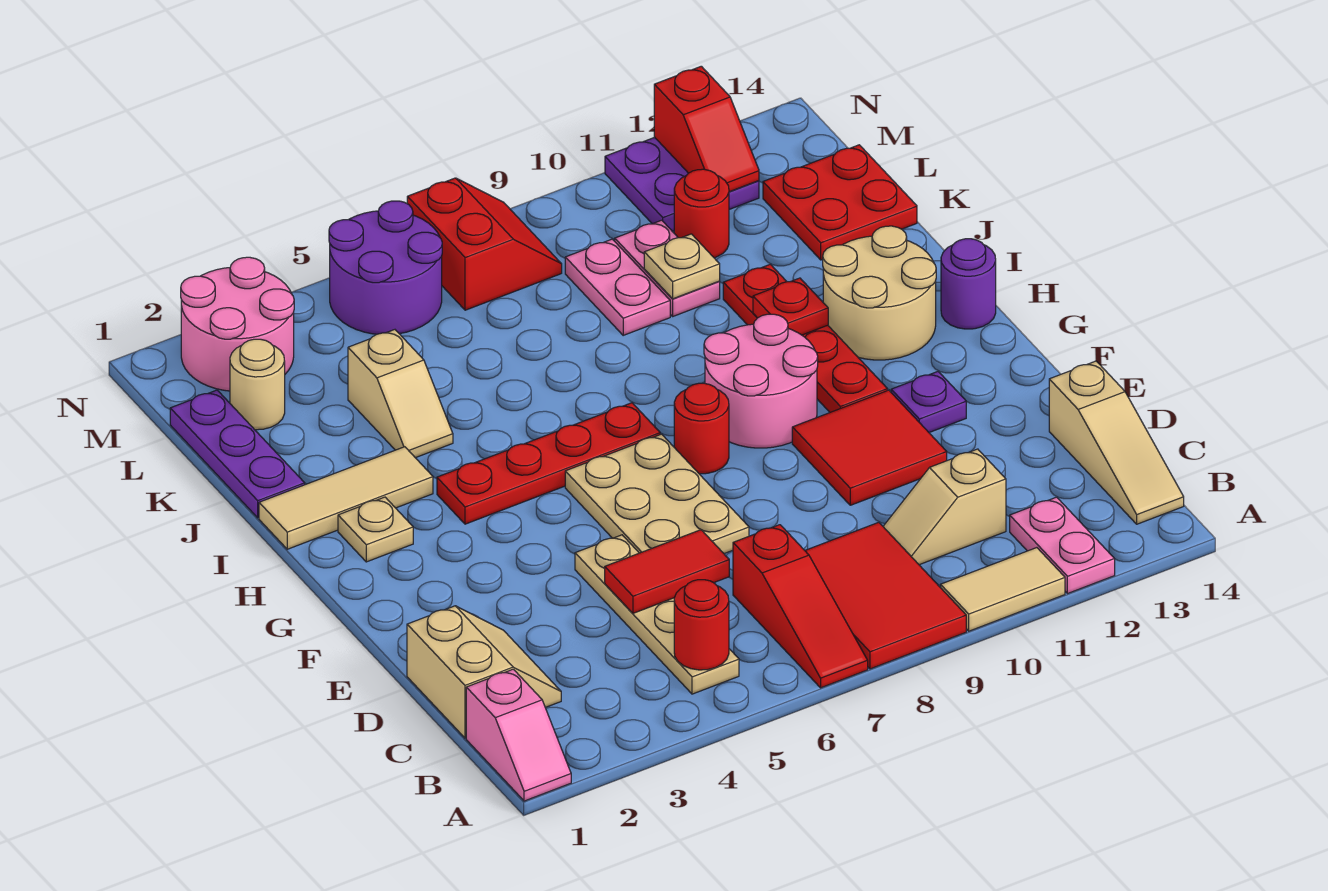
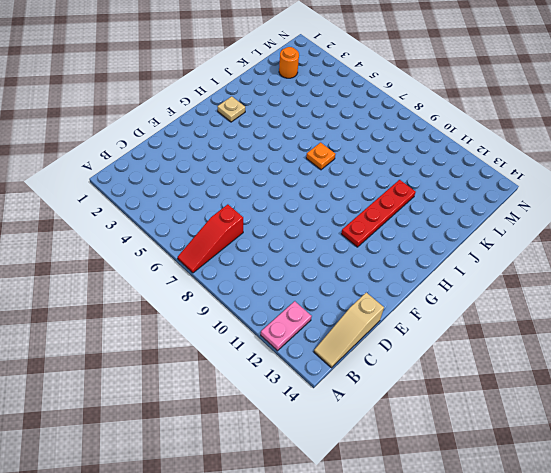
orange 1x1 plate [306,143,335,170] -> none
orange 1x1 round brick [279,47,299,78] -> tan 1x1 round brick [230,339,285,430]
none -> pink 1x2 slope [466,669,571,801]
none -> red 2x3 tile [805,522,966,669]
none -> tan 1x2 tile [941,548,1065,631]
none -> tan 1x4 plate [575,535,739,694]

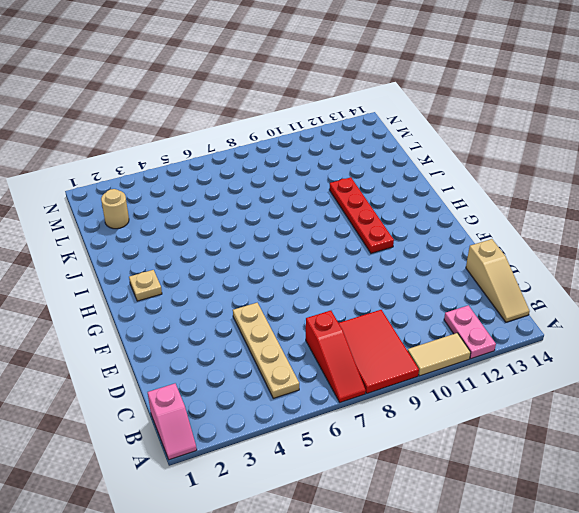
none -> tan 2x2 slope [407,606,561,738]
none -> tan 1x2 slope [883,449,1006,565]
none -> tan 2x3 plate [565,434,749,554]
none -> red 2x2 tile [792,390,947,505]

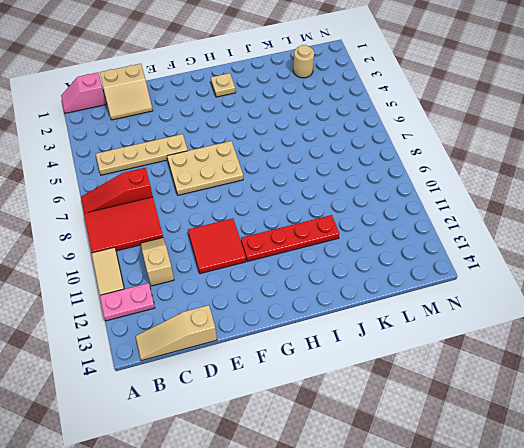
none -> purple 1x1 plate [891,372,966,433]
none -> red 1x1 round brick [674,383,729,474]
none -> pink 2x2 round brick [704,314,818,448]
none -> red 1x4 plate [437,403,660,524]

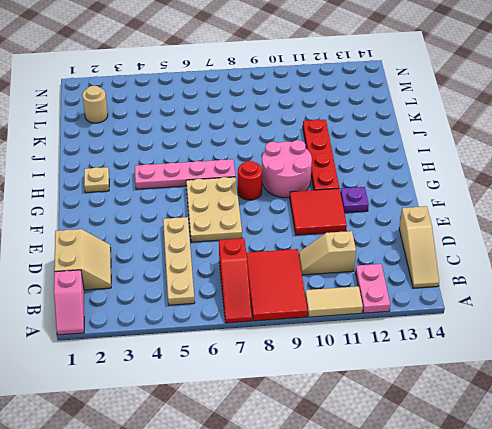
pink 1x4 plate [135,159,235,189] -> red 1x4 plate [437,403,660,524]
none -> tan 2x2 round brick [823,226,936,360]
none -> purple 1x1 round brick [941,239,996,329]
none -> tan 1x3 tile [259,447,433,549]
none -> purple 1x3 plate [170,390,305,518]

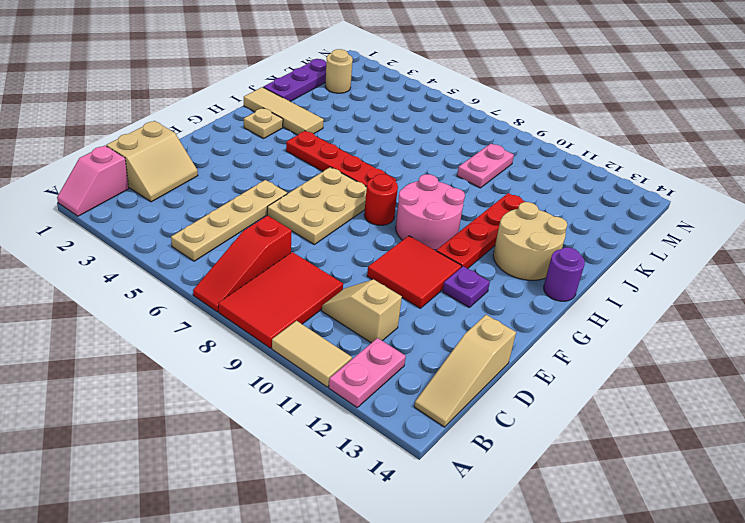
none -> tan 1x2 slope [348,330,453,458]
none -> pink 1x2 plate [615,220,720,316]
none -> red 2x2 plate [763,145,917,260]
none -> red 1x1 round brick [674,169,729,258]

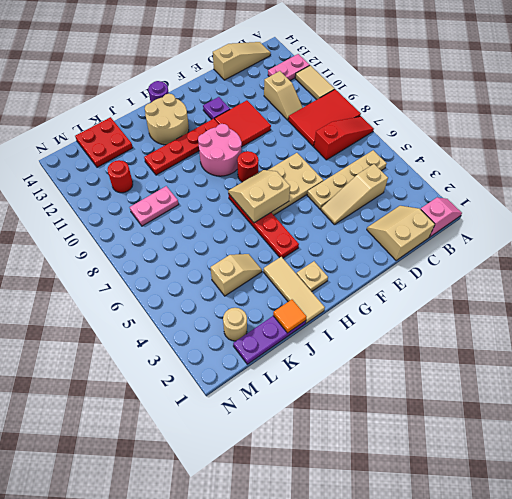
tan 1x3 slope [321,164,388,225] -> none
tan 2x2 slope [228,170,290,223] -> none
orange 1x1 tile [273,300,306,333] -> none
none -> pink 1x2 plate [615,220,720,316]
none -> pink 2x2 round brick [181,257,294,391]
none -> purple 2x2 round brick [329,201,442,334]
none -> red 2x2 slope [407,178,562,310]

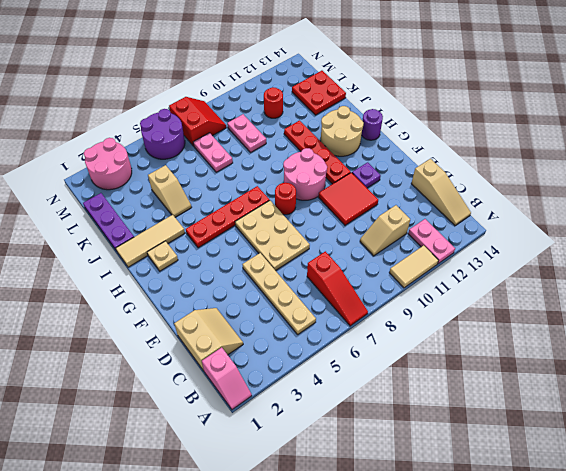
pink 1x2 plate [193,133,233,172] -> pink 1x2 plate moved to [615,220,720,316]
none -> red 2x3 tile [805,522,966,669]
none -> tan 1x1 round brick [230,339,285,430]
none -> purple 2x2 plate [605,137,759,231]
none -> red 1x1 round brick [674,580,729,670]

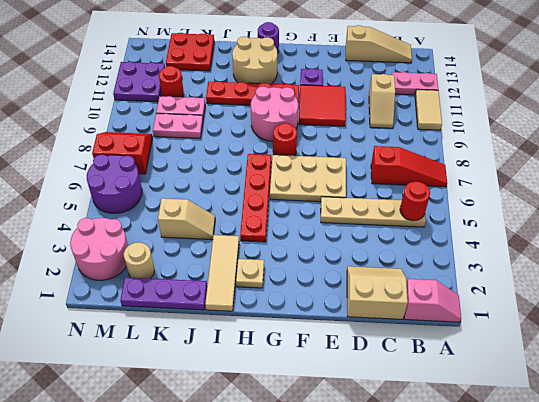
none -> red 2x3 tile [805,522,966,669]
none -> red 1x2 tile [605,530,729,613]
none -> red 1x1 plate [753,278,828,335]
none -> tan 1x1 plate [644,234,720,299]

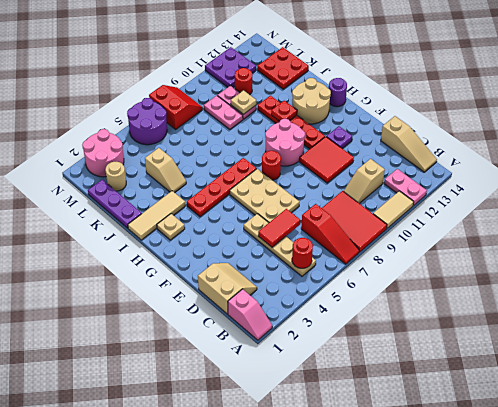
none -> red 1x2 slope [654,66,759,192]

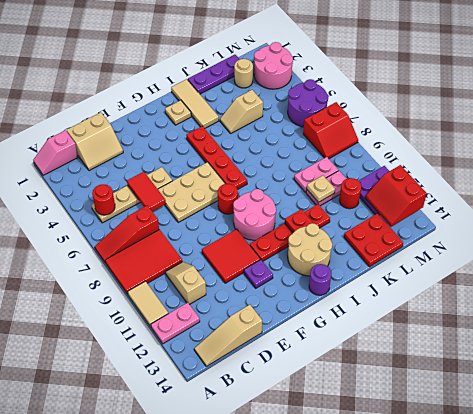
red 2x2 slope [365,165,427,226] -> red 1x2 slope [654,66,759,192]

